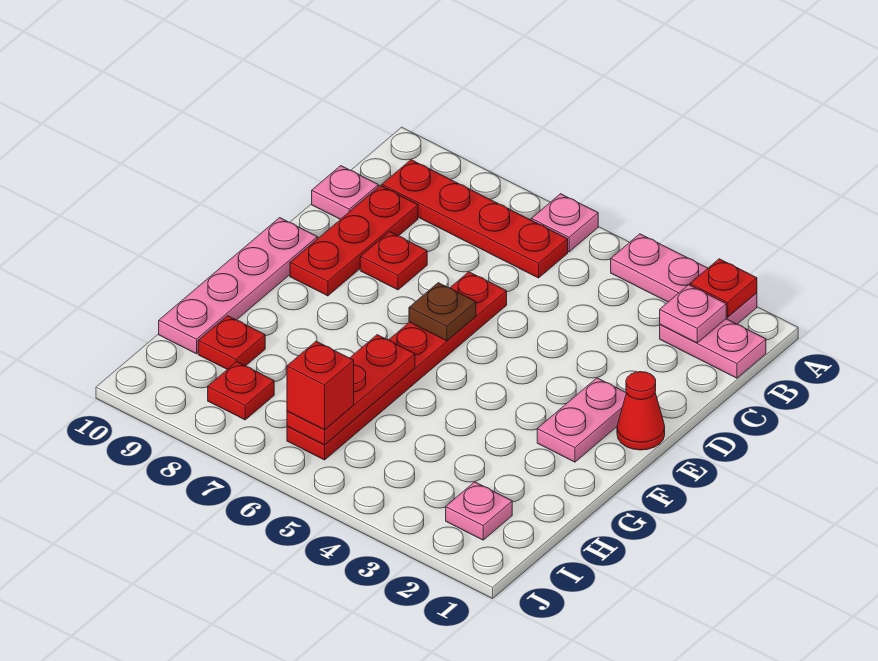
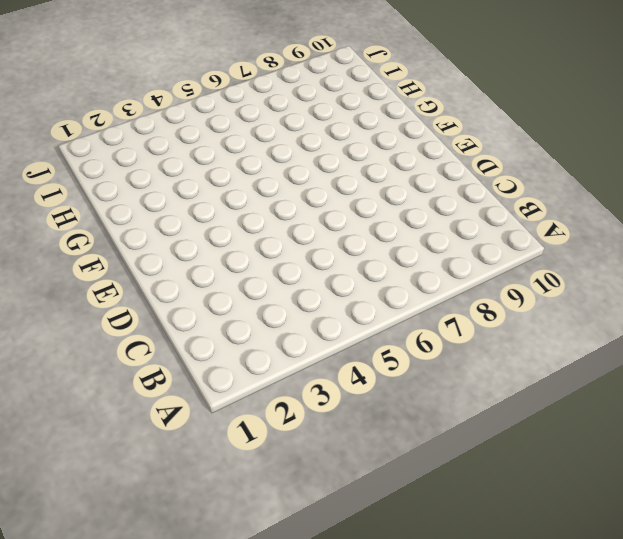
none -> pink 1x3 plate [611,234,757,324]
none -> pink 1x1 plate [531,194,598,252]
none -> pink 1x2 plate [660,319,766,378]

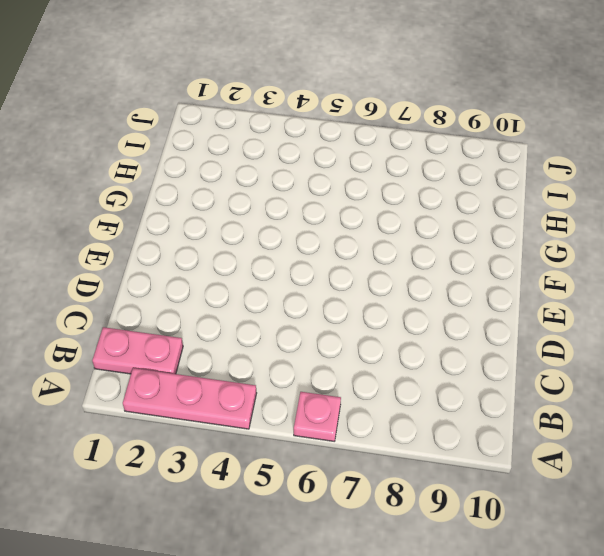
none -> red 1x4 plate [382,160,568,278]
none -> red 1x3 plate [290,186,418,296]
none -> pink 1x1 plate [312,166,378,219]

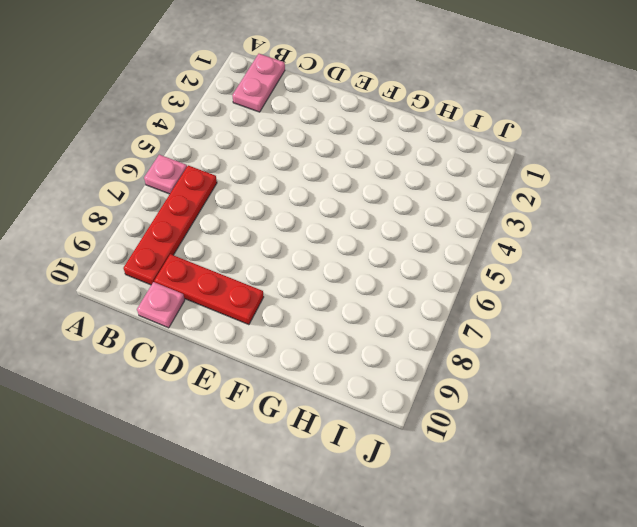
none -> pink 1x3 plate [611,234,757,324]
none -> red 1x6 plate [287,272,507,460]
none -> red 1x1 plate [360,232,427,290]

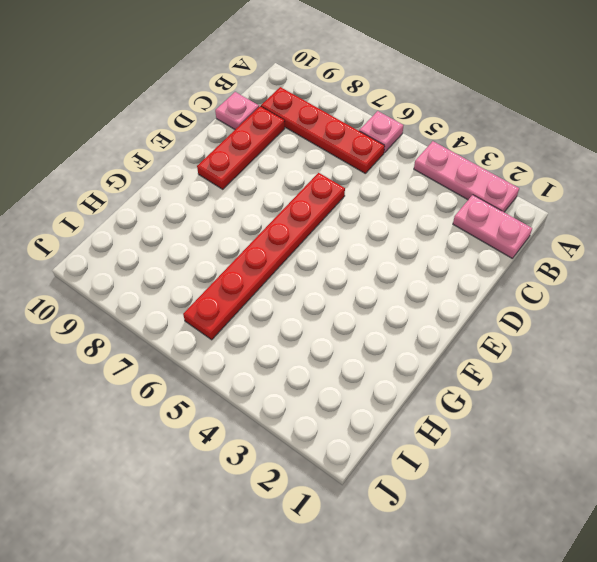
none -> red 1x1 plate [360,232,427,290]
none -> red 1x1 cone [617,372,665,450]
none -> pink 1x2 plate [537,378,626,462]

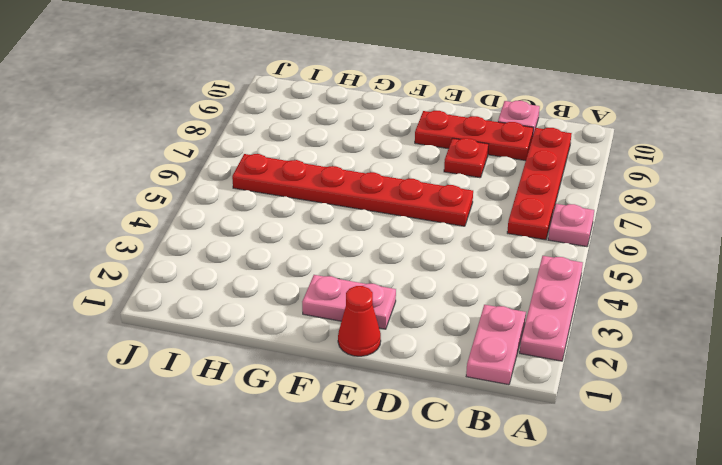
none -> pink 1x4 plate [159,218,317,354]
none -> red 1x1 plate [198,316,265,369]
none -> pink 1x1 plate [446,482,512,540]

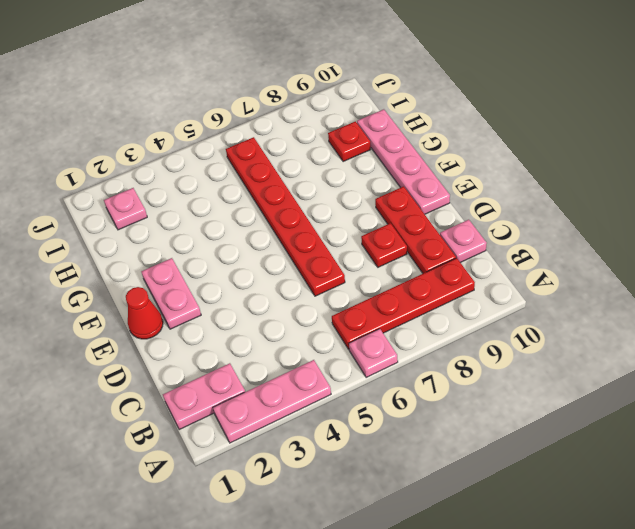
none -> red 1x1 plate [208,362,274,420]
none -> red 1x1 plate [690,259,757,317]
none -> pink 1x1 plate [660,285,726,343]

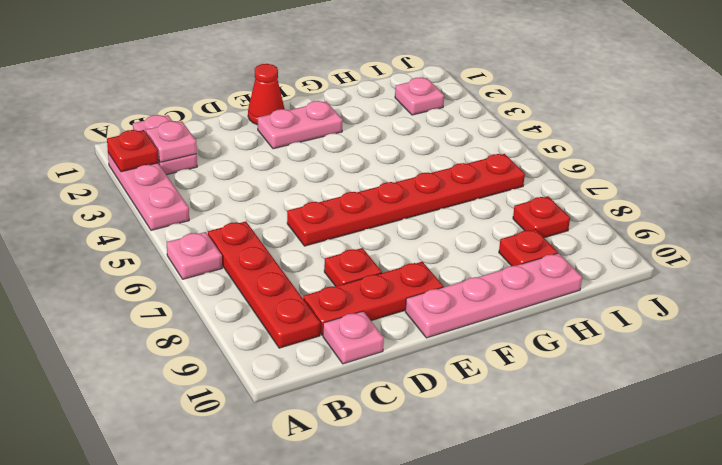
none -> brown 1x1 plate [409,283,476,341]
none -> red 1x3 plate [287,335,415,445]
none -> red 1x1 brick [287,341,354,430]

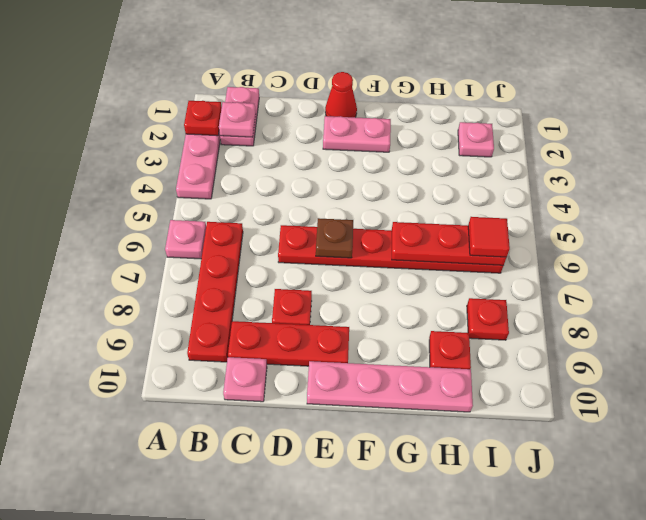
red 1x1 tile [468,217,510,257] -> red 1x1 brick [287,341,354,430]

